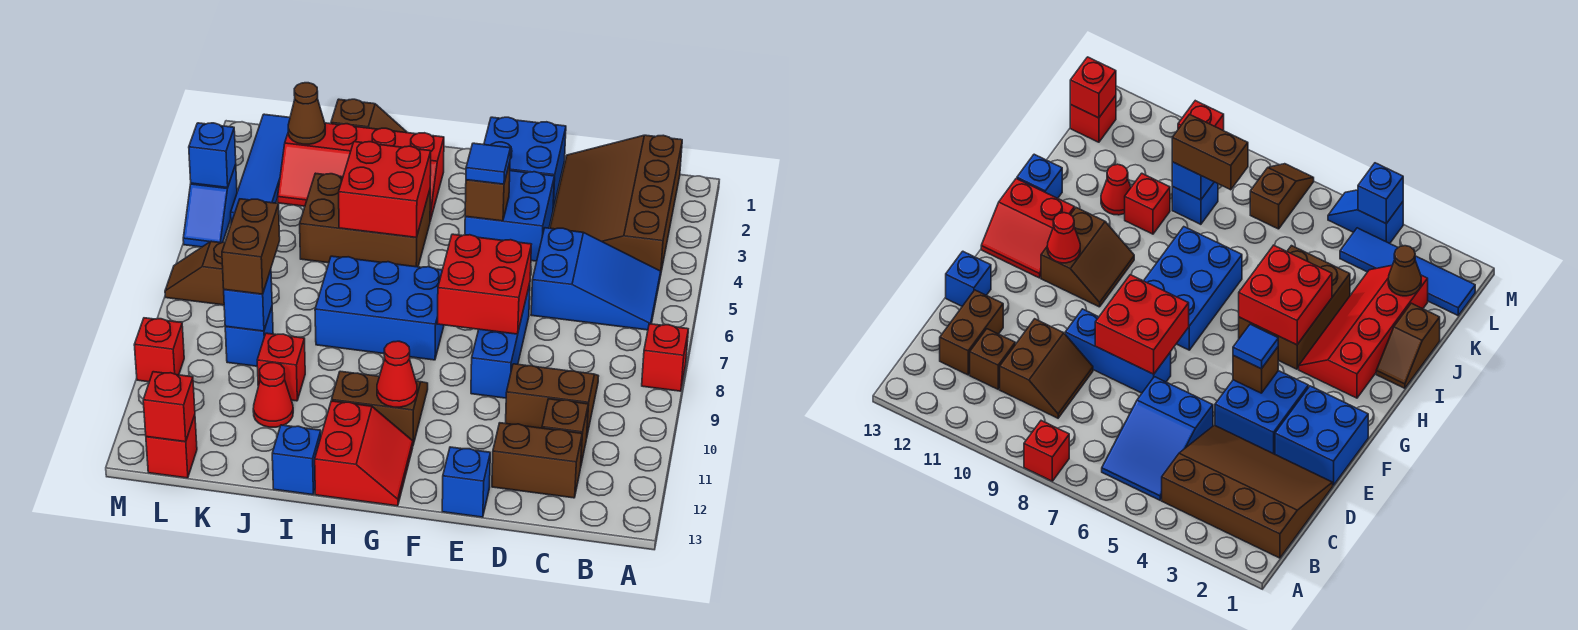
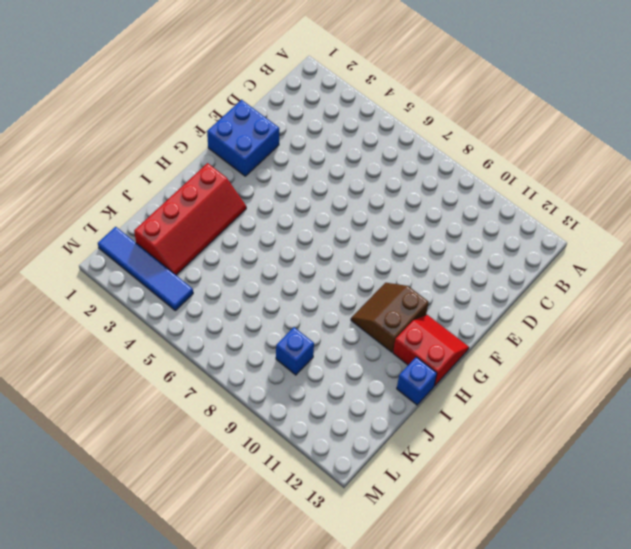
none -> red 1x1 brick [642,324,688,391]
none -> brown 3x4 slope [550,135,682,276]
none -> blue 2x3 slope [531,228,661,330]
none -> brown 2x2 slope [506,364,599,435]

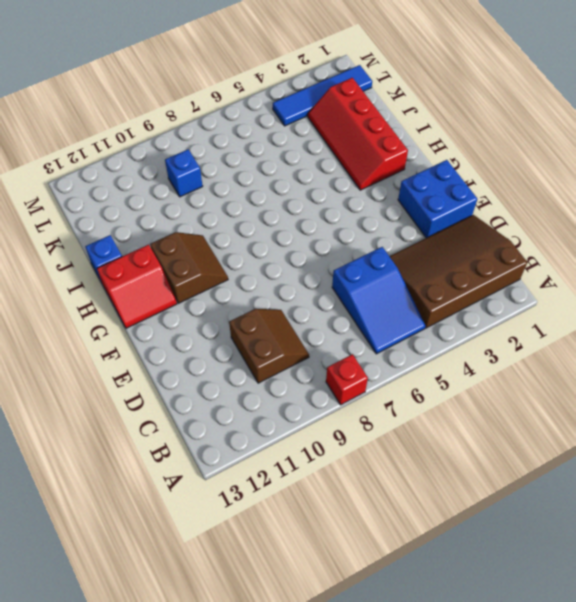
none -> brown 1x1 brick [542,399,588,464]
none -> brown 1x2 brick [492,423,582,498]
none -> blue 2x2 brick [465,171,554,261]
none -> blue 1x3 brick [471,283,530,398]

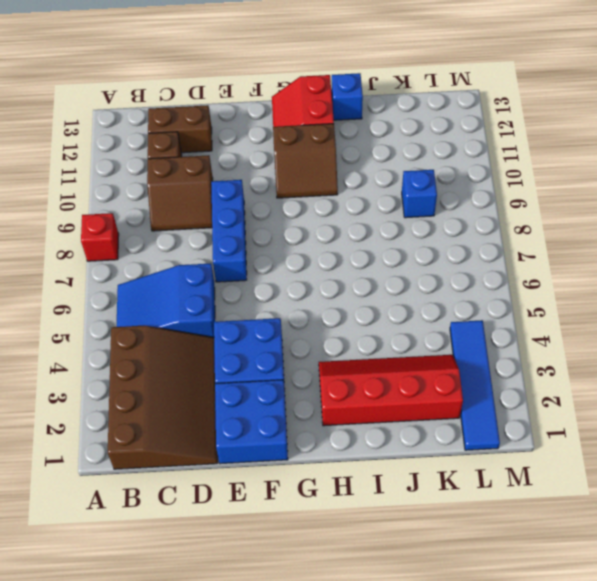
none -> blue 1x1 brick [442,447,490,517]
none -> blue 2x3 brick [315,256,444,360]
none -> brown 2x3 brick [300,173,430,267]
none -> brown 1x2 slope [331,99,407,133]

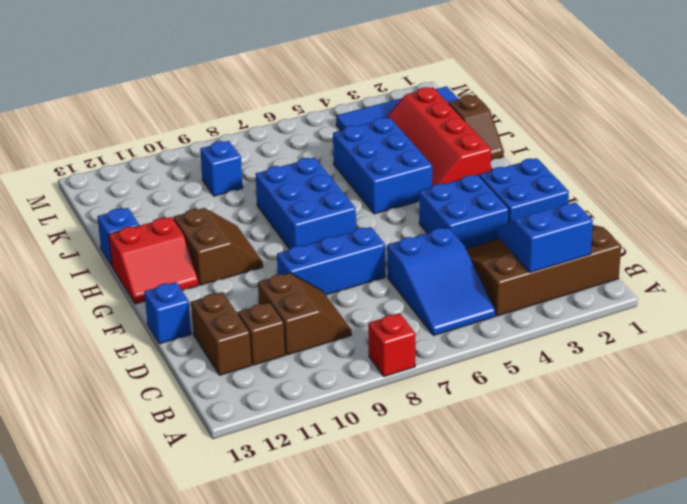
blue 2x2 slope [497,202,593,273] -> none
blue 2x3 brick [333,118,432,214] -> brown 2x3 brick [300,173,430,267]
none -> red 1x1 brick [257,333,305,401]
none -> red 1x1 cone [253,363,293,427]
none -> brown 1x2 slope [165,241,225,305]
none -> red 1x1 brick [146,415,197,478]

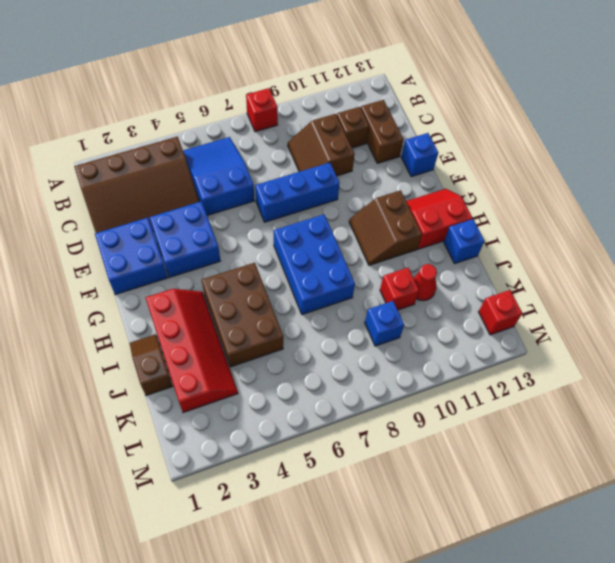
none -> blue 1x4 tile [231,114,290,223]
none -> brown 1x2 slope [165,241,225,305]
none -> blue 1x2 slope [183,165,237,247]
none -> red 1x1 brick [134,318,184,382]

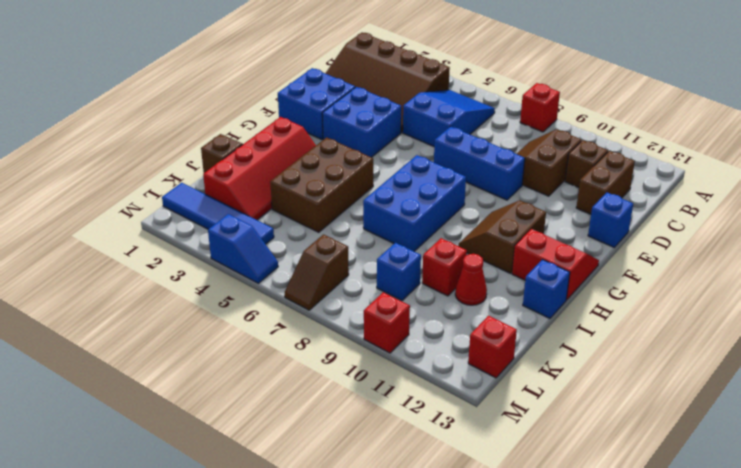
none -> red 2x2 brick [437,234,531,334]
none -> brown 1x1 brick [465,162,510,221]
none -> red 1x1 cone [377,341,417,407]
none -> red 2x2 brick [339,142,431,238]

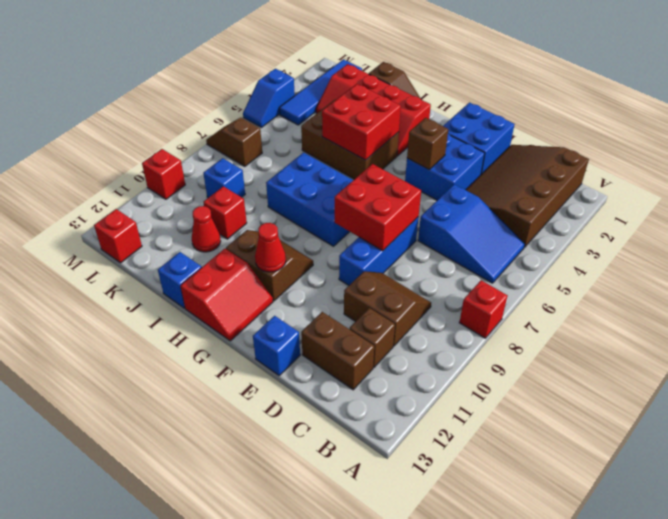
none -> brown 1x1 cone [288,83,325,144]
none -> blue 1x1 brick [224,270,272,331]
none -> red 1x1 brick [143,372,195,442]
none -> blue 1x1 brick [189,123,236,188]

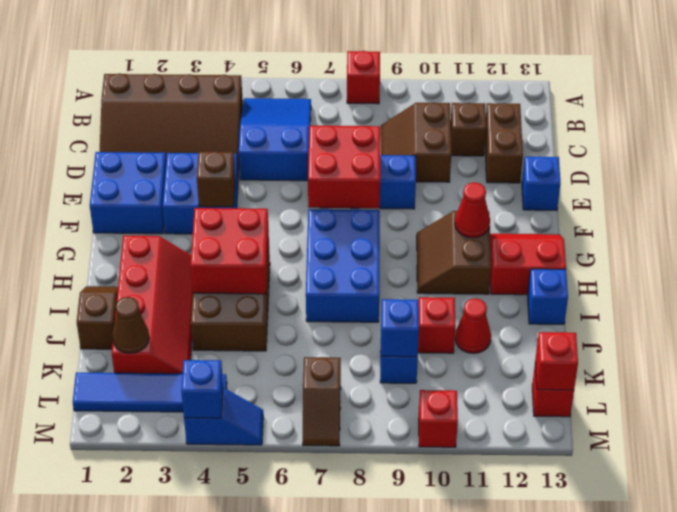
none -> blue 1x1 tile [466,143,510,184]
none -> brown 1x2 brick [222,199,280,294]

